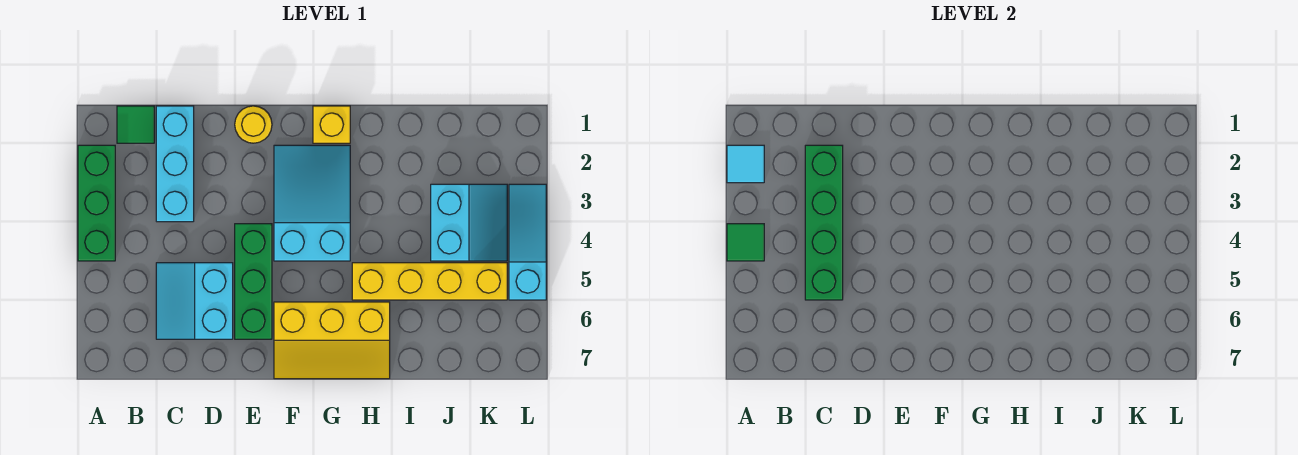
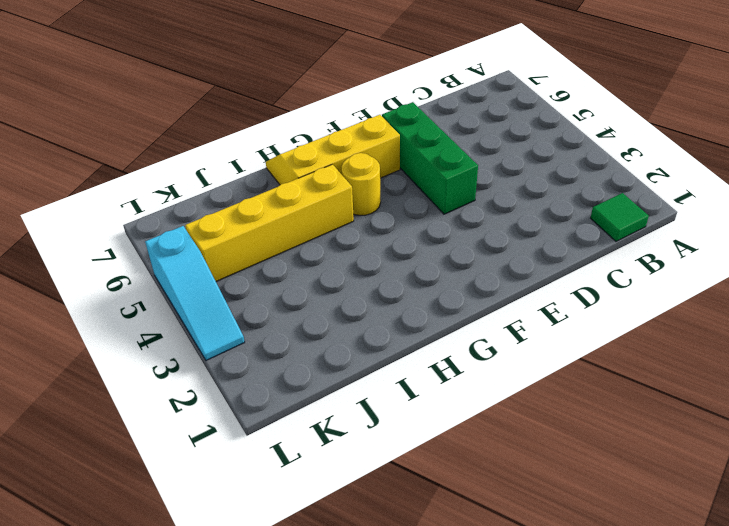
yellow 1x1 round brick [342,153,381,216] -> yellow 1x1 round brick moved to [235,106,272,143]
none -> green 1x3 brick [78,145,115,261]
none -> cyan 1x3 brick [156,106,194,222]
none -> cyan 2x2 slope [156,263,233,339]

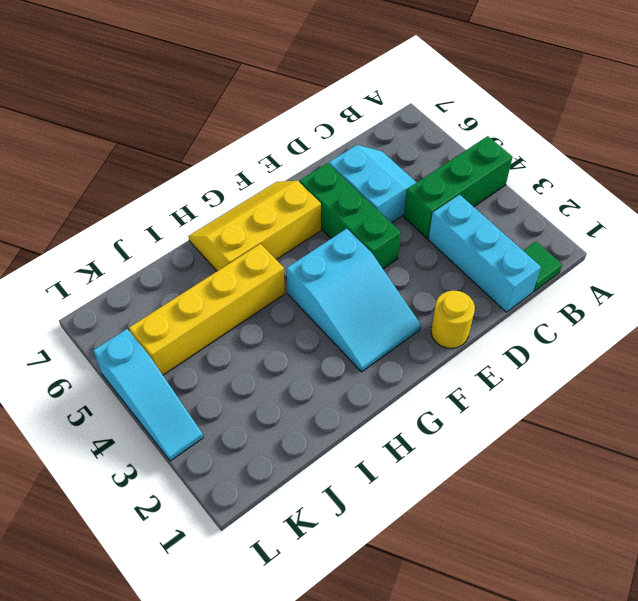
green 1x3 brick [404,136,513,238] -> green 1x3 brick turned to [78,145,115,261]
none -> yellow 1x1 brick [313,106,350,143]
none -> cyan 2x2 slope [431,184,507,261]
none -> cyan 1x1 tile [727,145,764,183]

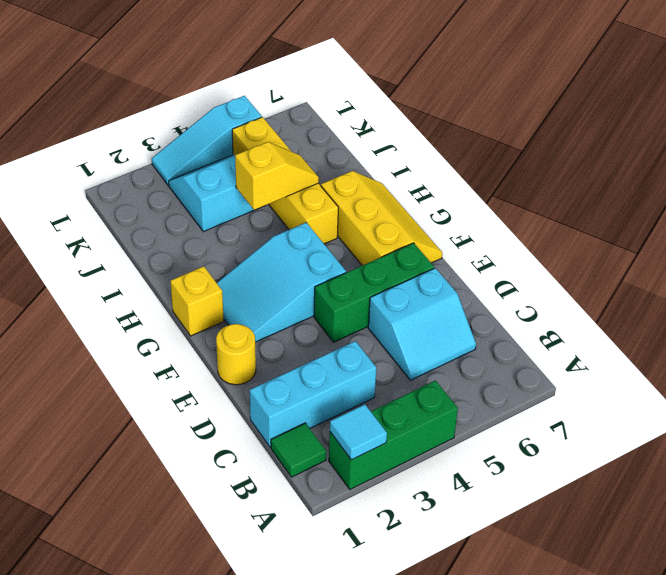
yellow 1x2 slope [235,142,319,210] -> none
none -> green 1x1 tile [727,224,764,261]
none -> green 1x4 brick [805,145,843,300]

